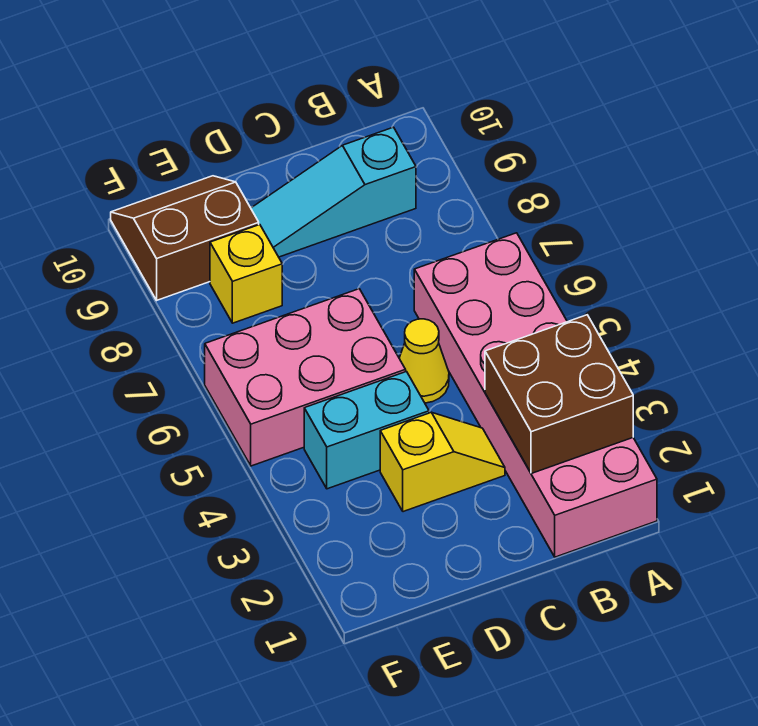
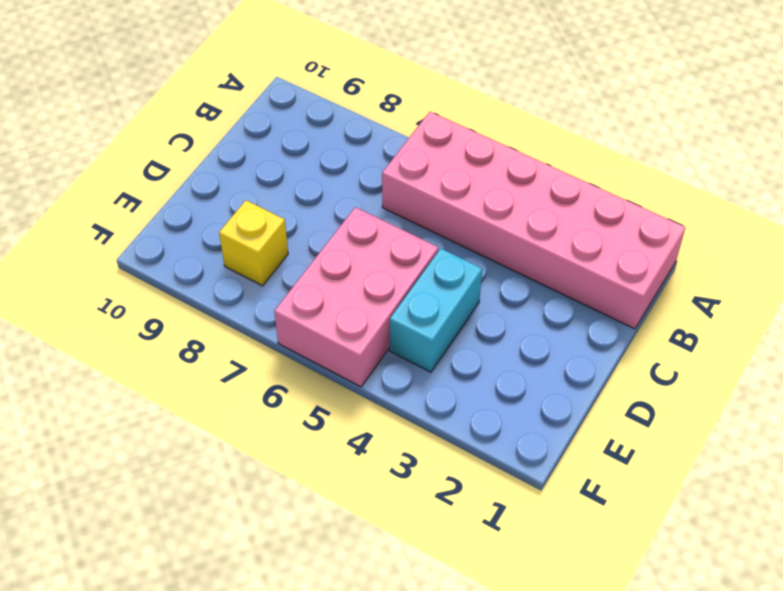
none -> cyan 1x3 slope [251,127,416,257]
none -> yellow 1x2 slope [380,412,505,512]

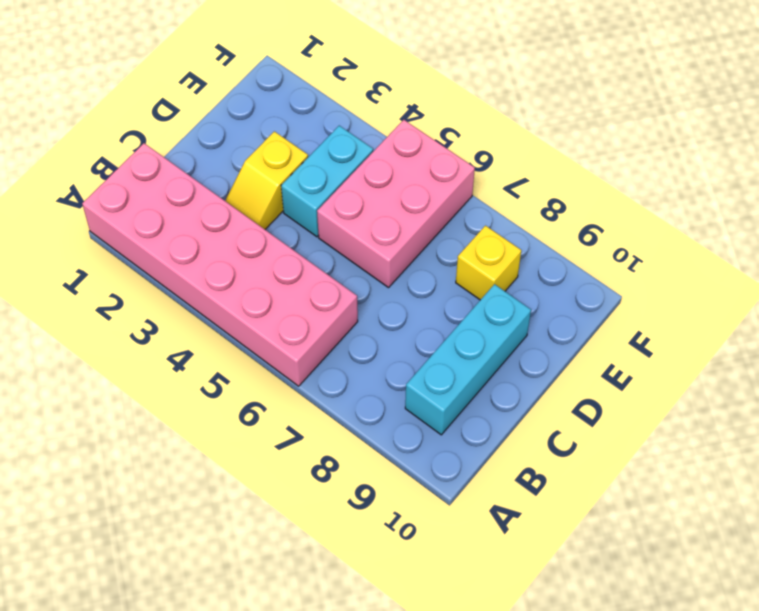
cyan 1x3 brick [405,284,531,435] -> cyan 1x3 slope [251,127,416,257]
none -> yellow 1x1 cone [399,319,449,403]
none -> brown 2x2 slope [111,176,259,300]

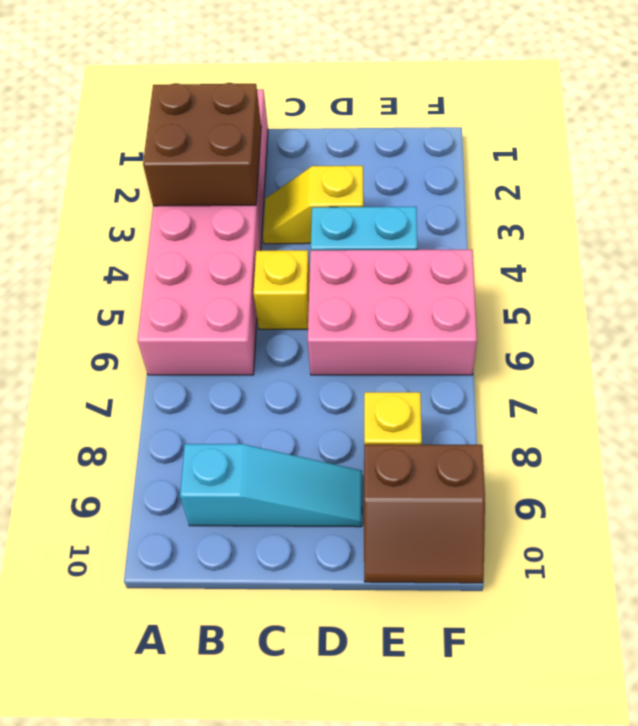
yellow 1x1 brick [254,250,310,329] -> yellow 1x1 cone [399,319,449,403]

